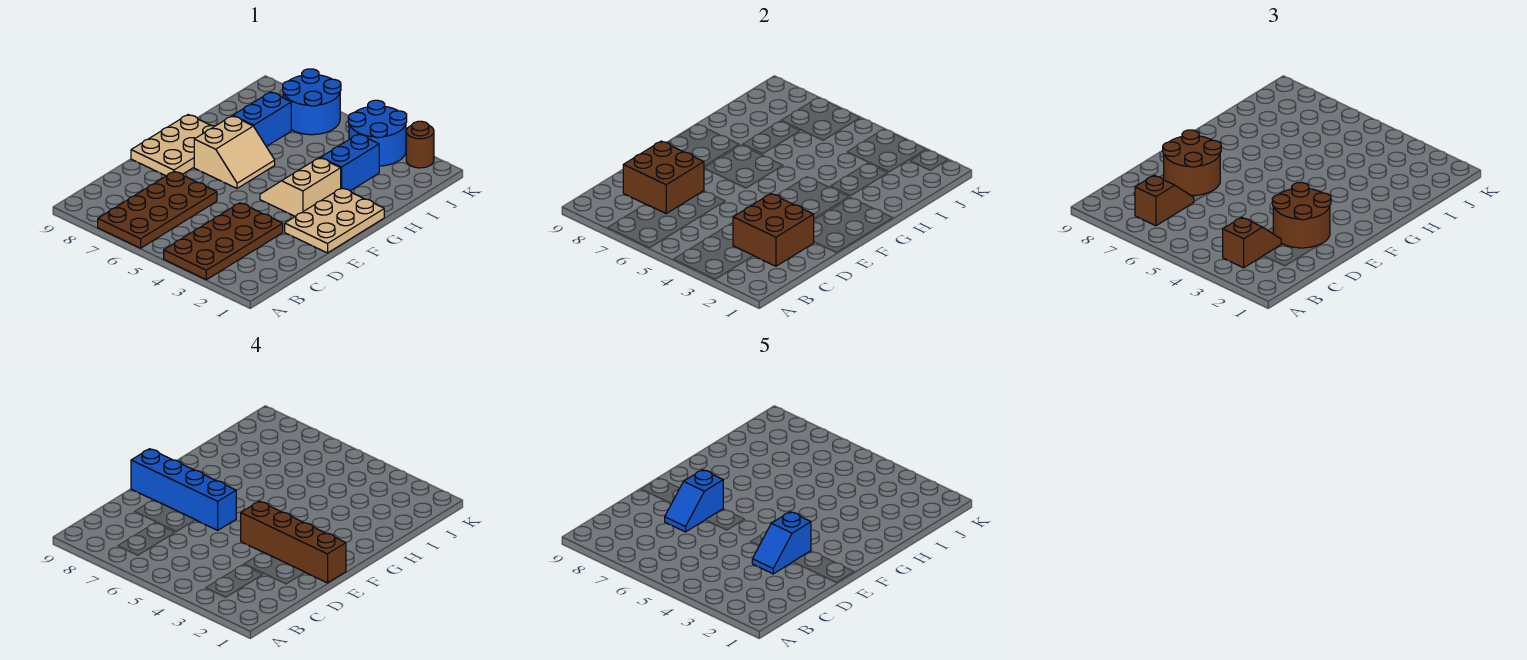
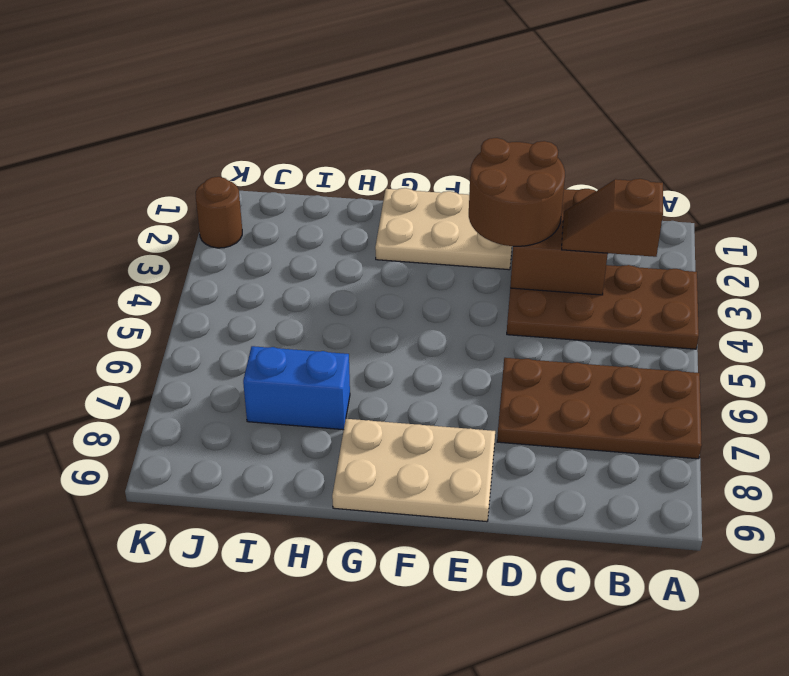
none -> tan 2x2 slope [260,158,341,216]
none -> tan 2x2 slope [194,116,275,188]
none -> blue 1x2 brick [321,134,379,191]

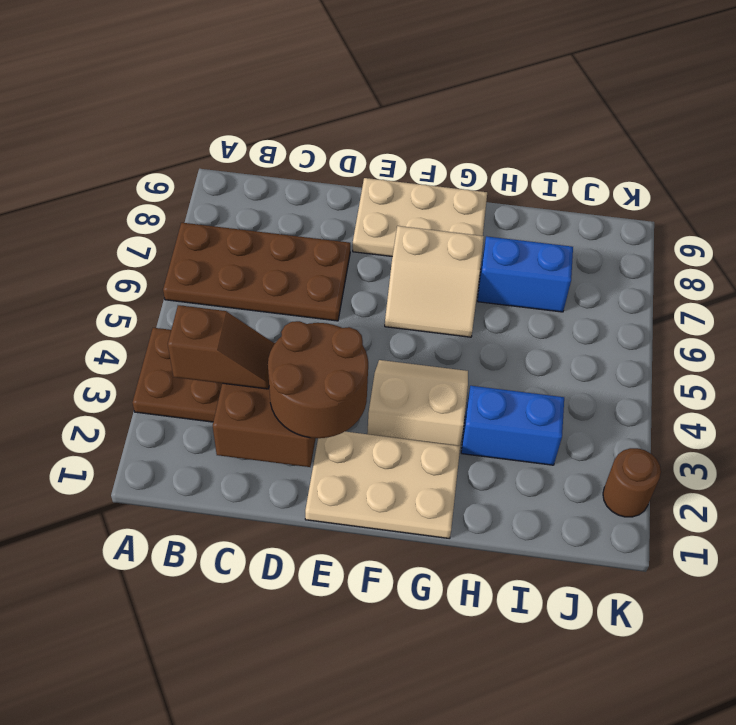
none -> blue 2x2 round brick [348,100,407,166]
none -> blue 2x2 round brick [283,69,341,135]
none -> brown 2x2 brick [623,141,704,213]

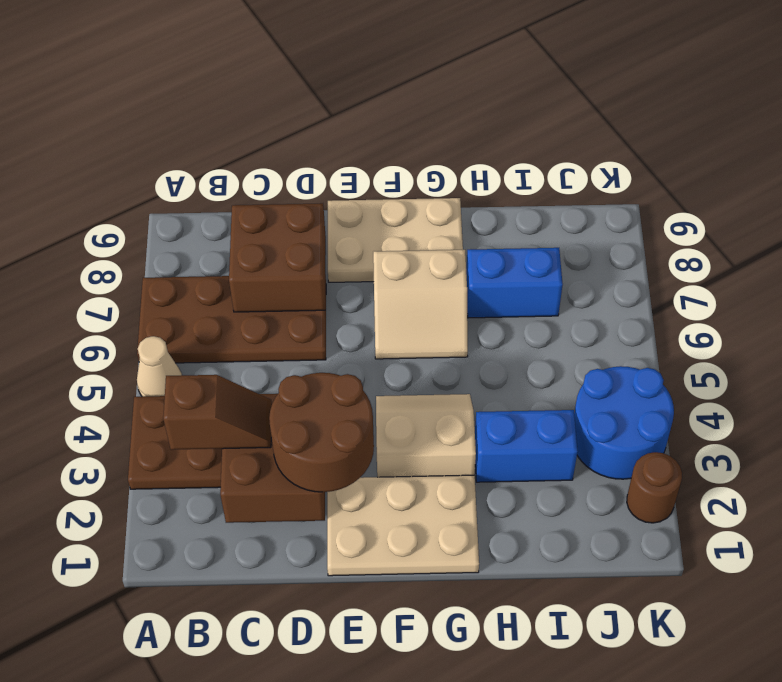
tan 1x1 cone [137,336,182,397] -> none
none -> blue 2x2 round brick [283,69,341,135]
none -> brown 1x2 slope [1135,175,1194,226]
none -> brown 2x2 round brick [1163,130,1221,195]

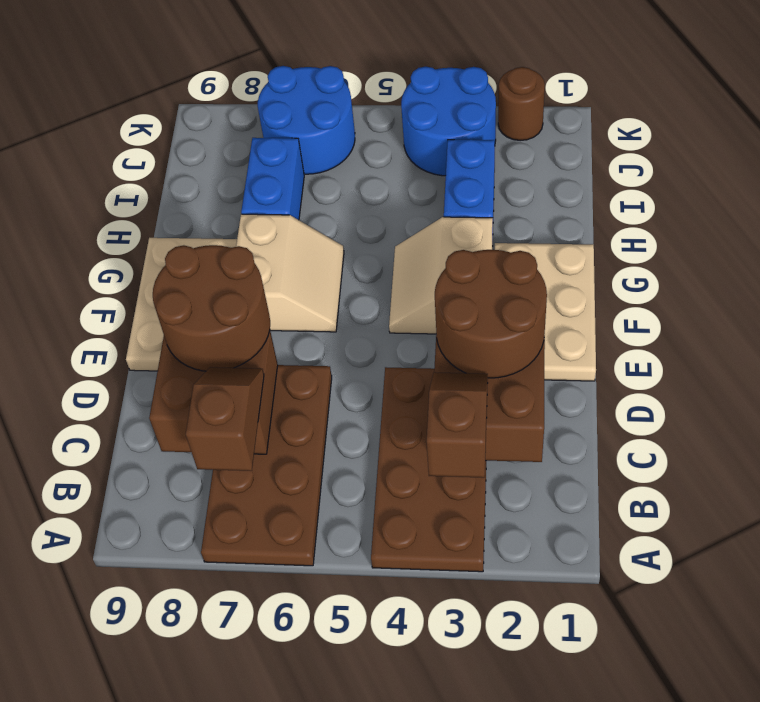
none -> brown 1x4 brick [241,501,346,583]
none -> blue 1x4 brick [131,449,236,530]
none -> blue 1x2 slope [752,512,811,574]

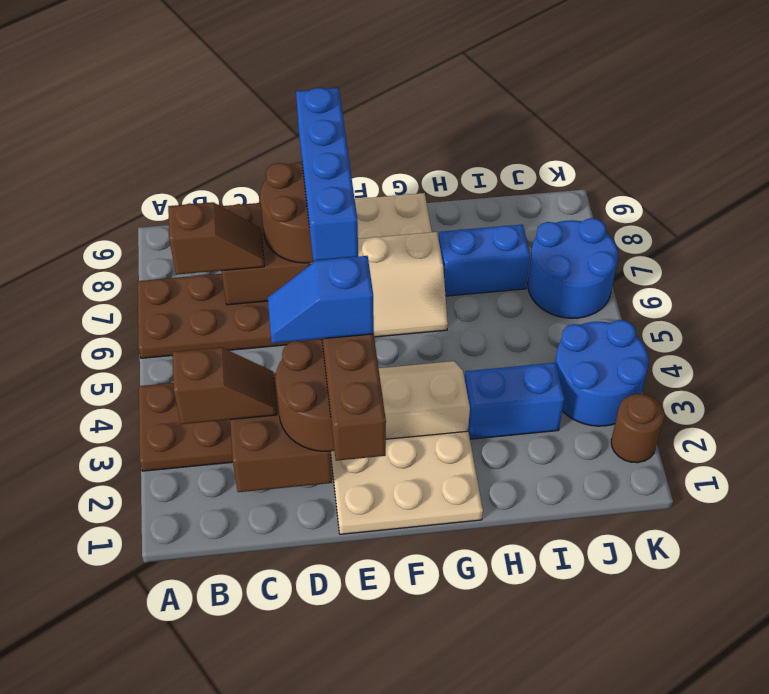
none -> blue 1x2 slope [665,470,723,532]

